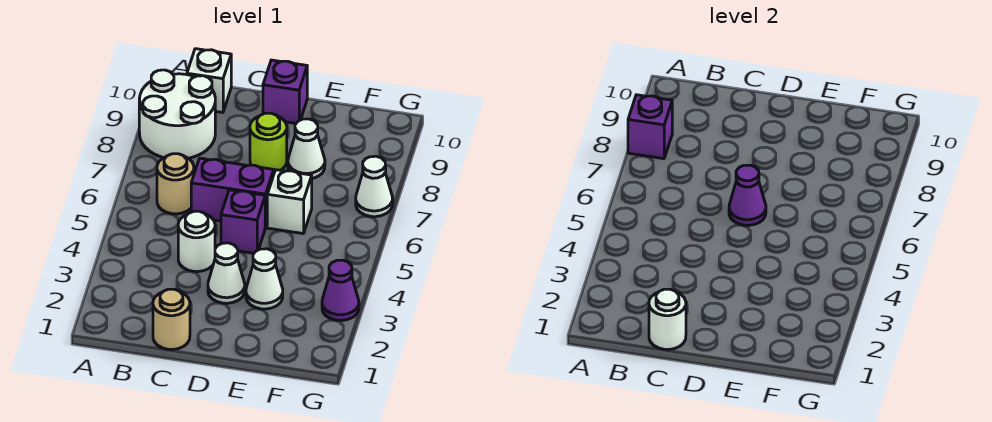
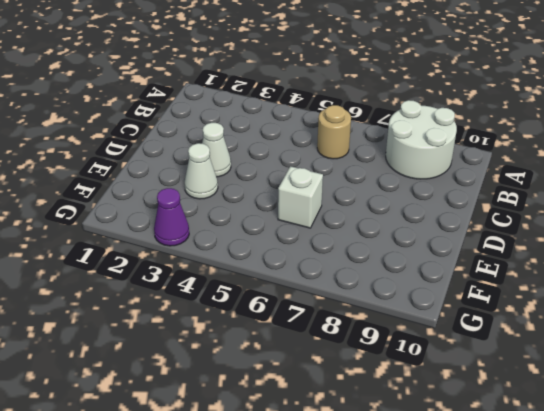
none -> white 1x1 brick [187,49,231,112]
none -> tan 1x1 round brick [153,289,190,349]
none -> white 1x1 round brick [178,211,215,272]

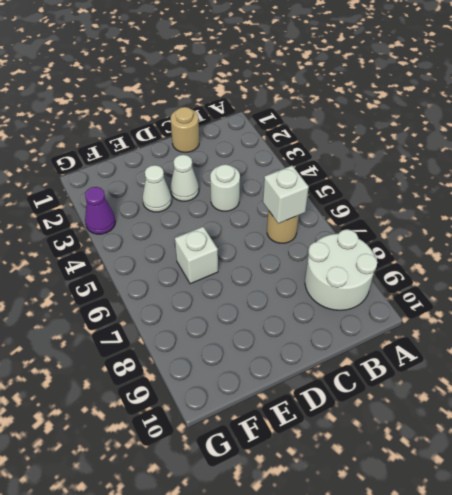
white 1x1 brick [263,166,309,223] -> white 1x1 brick moved to [187,49,231,112]
none -> purple 1x2 brick [191,158,274,228]
none -> purple 1x1 brick [221,190,265,253]
none -> lime 1x1 round brick [250,113,287,173]

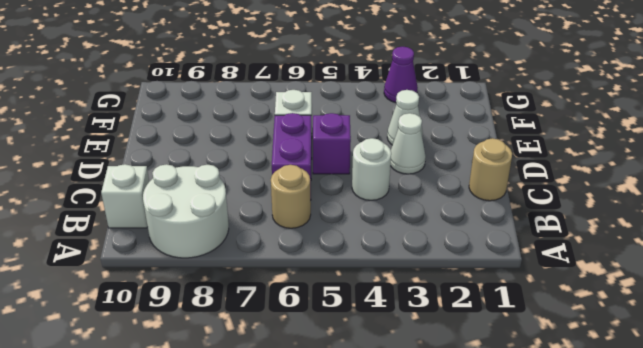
none -> lime 1x1 round brick [250,113,287,173]
none -> purple 1x1 brick [263,60,307,123]
none -> white 1x1 cone [288,119,325,178]

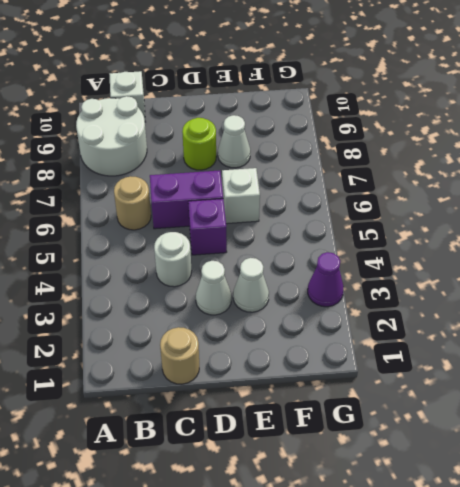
none -> purple 1x1 brick [263,60,307,123]
none -> white 1x1 cone [356,156,393,217]
none -> purple 1x1 brick [628,95,672,159]

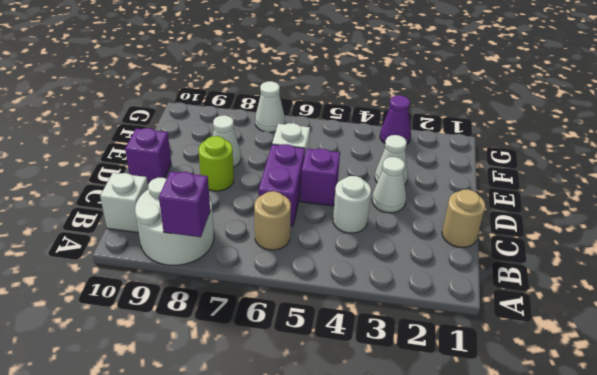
none -> white 1x1 round brick [649,289,686,349]
none -> purple 1x1 cone [729,165,766,225]

